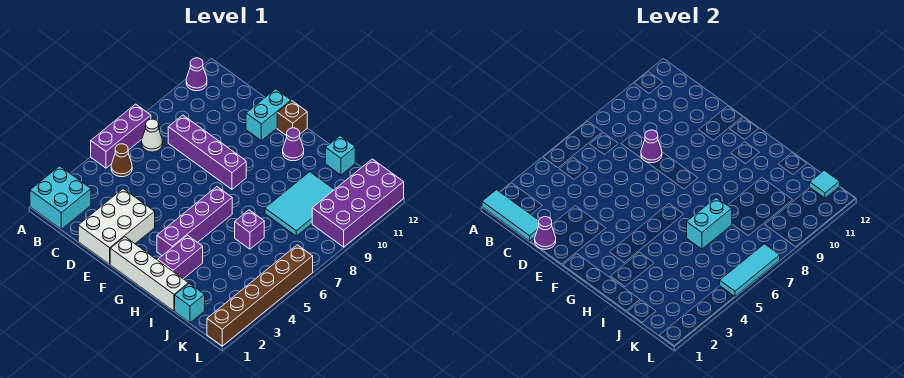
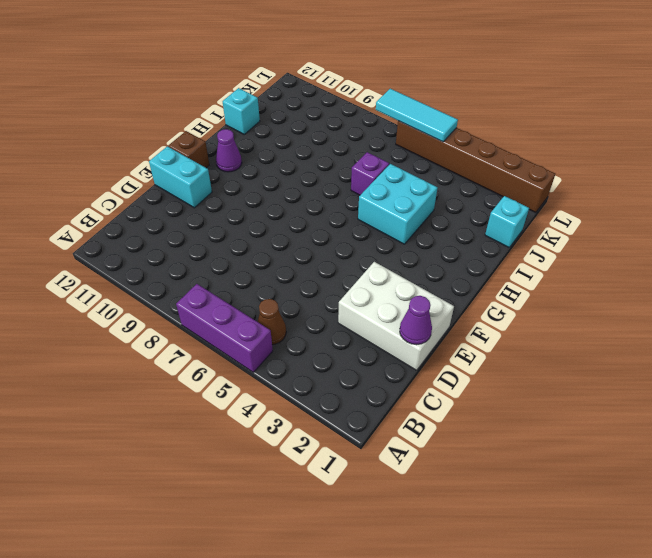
cyan 2x2 brick [358,164,438,244] -> cyan 2x2 brick moved to [30,166,91,229]
none -> purple 1x1 cone [186,58,207,91]
none -> white 1x1 cone [142,119,163,152]
none -> purple 1x4 brick [168,115,246,189]

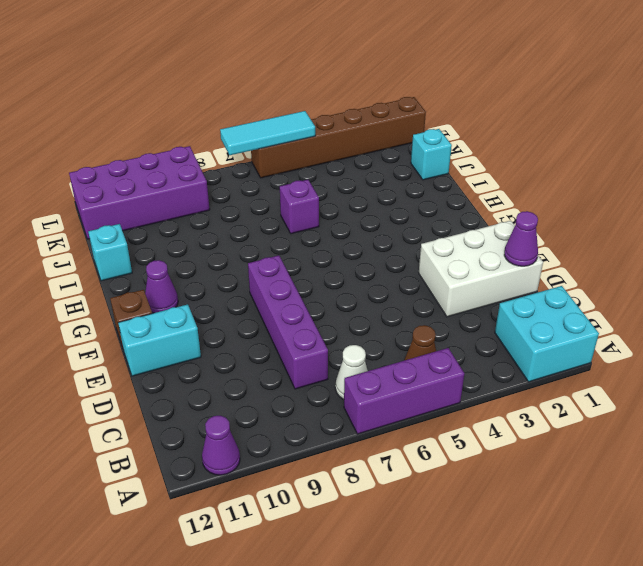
none -> white 1x4 brick [110,237,188,311]
none -> purple 1x4 brick [157,187,232,256]
none -> purple 1x2 brick [158,235,203,279]

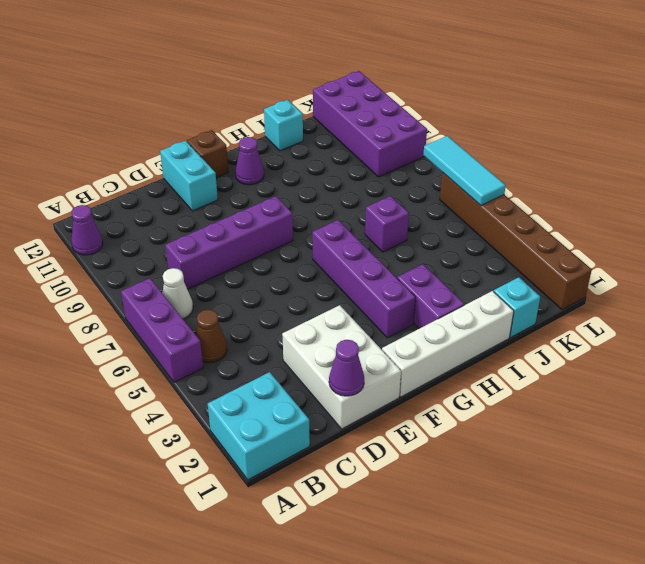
none -> cyan 2x3 tile [265,172,334,236]
none -> cyan 1x3 tile [482,190,539,241]
none -> purple 1x1 cone [641,130,662,163]

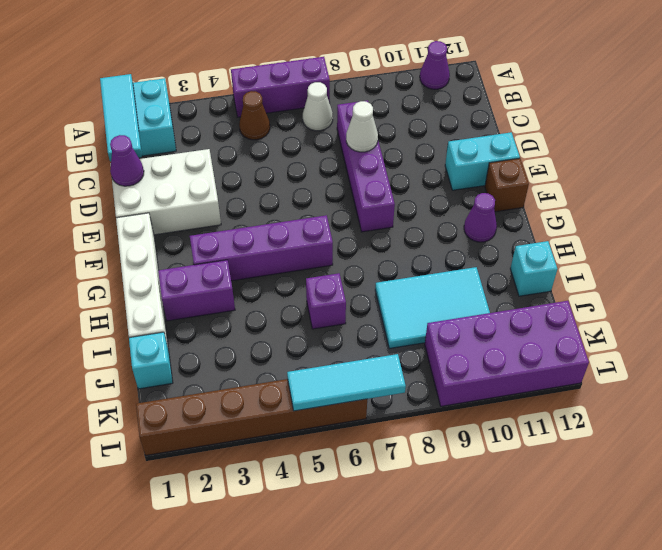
white 1x1 cone [346,101,378,152] -> purple 1x1 cone [641,130,662,163]
none -> cyan 1x2 brick [687,198,732,249]
none -> cyan 1x1 tile [810,170,840,198]

